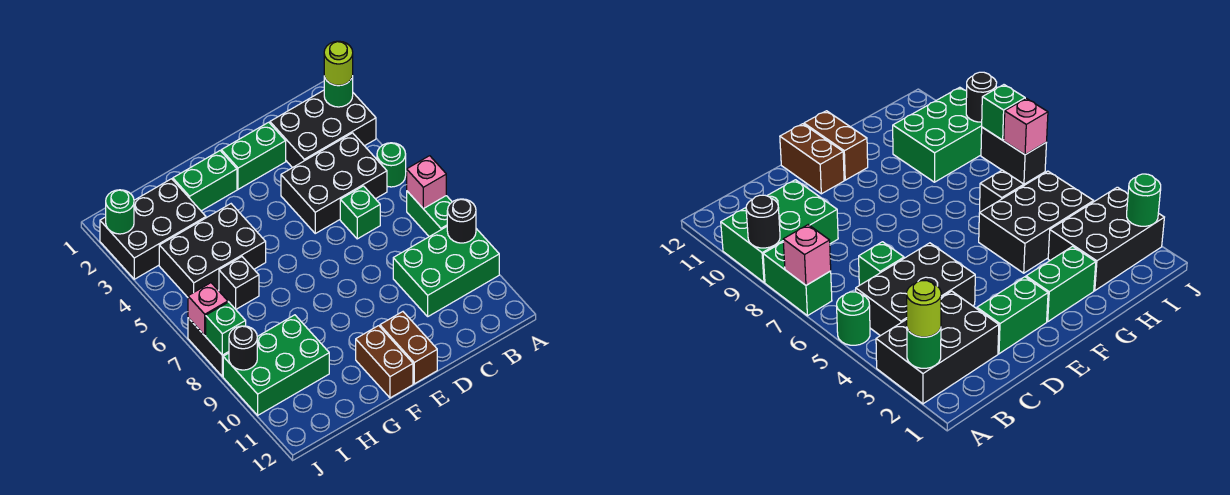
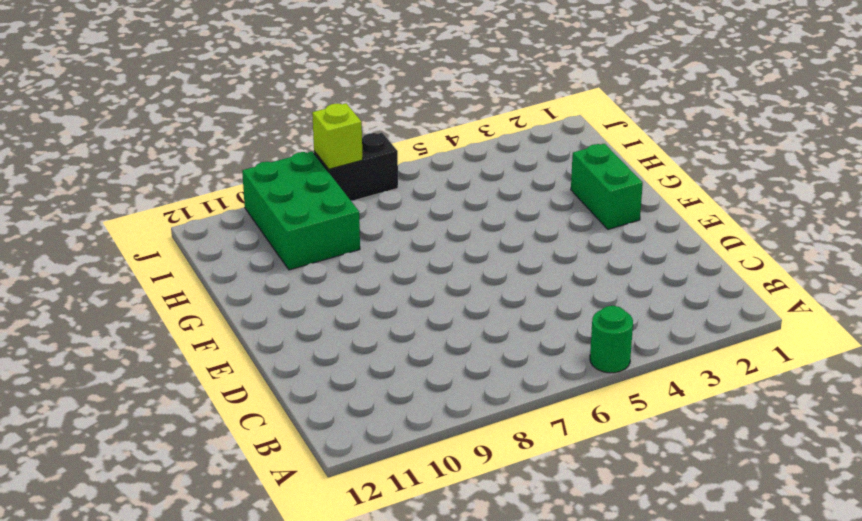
lime 1x1 brick [312,103,363,169] -> green 1x1 brick [206,302,246,355]
none -> black 2x3 brick [270,90,376,168]
none -> green 1x2 brick [407,191,452,237]
none -> green 2x3 brick [393,227,499,316]

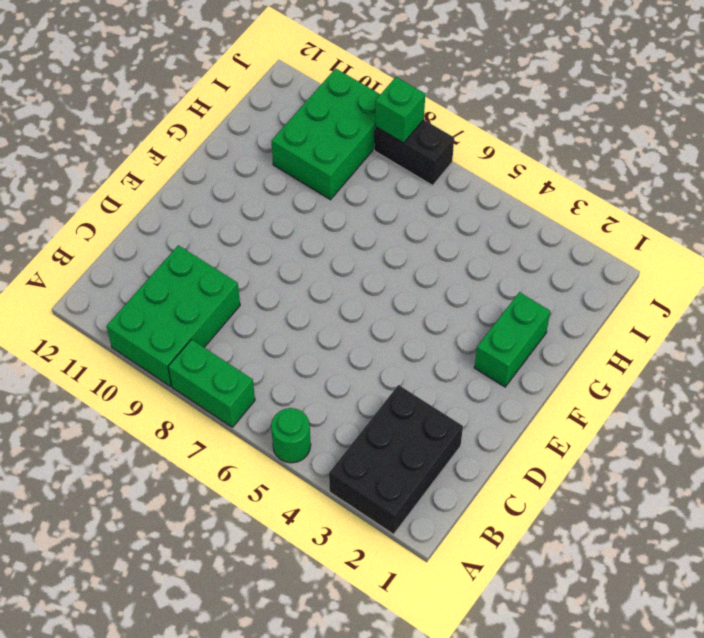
none -> black 2x3 brick [281,133,387,233]
none -> green 1x1 brick [340,186,380,239]
none -> green 1x2 brick [221,122,286,189]

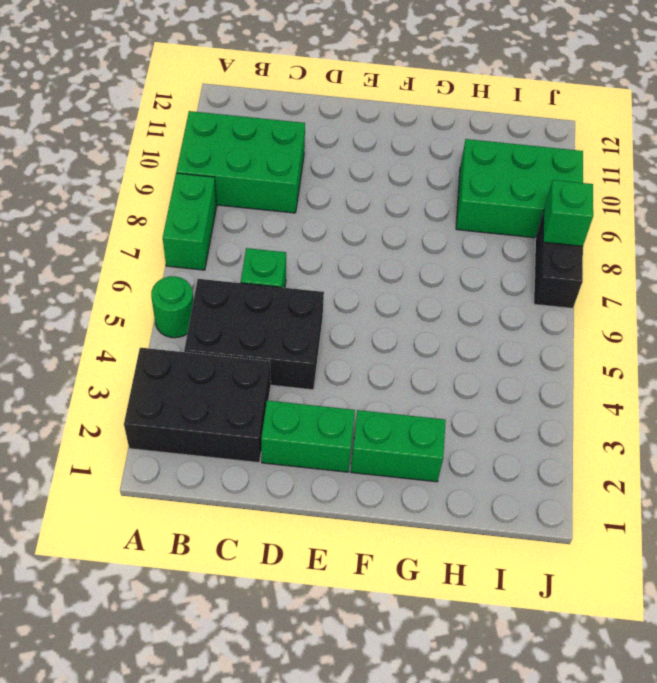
none -> brown 1x2 brick [380,312,437,384]
none -> brown 1x2 brick [356,326,413,398]
none -> black 2x3 brick [159,204,266,297]

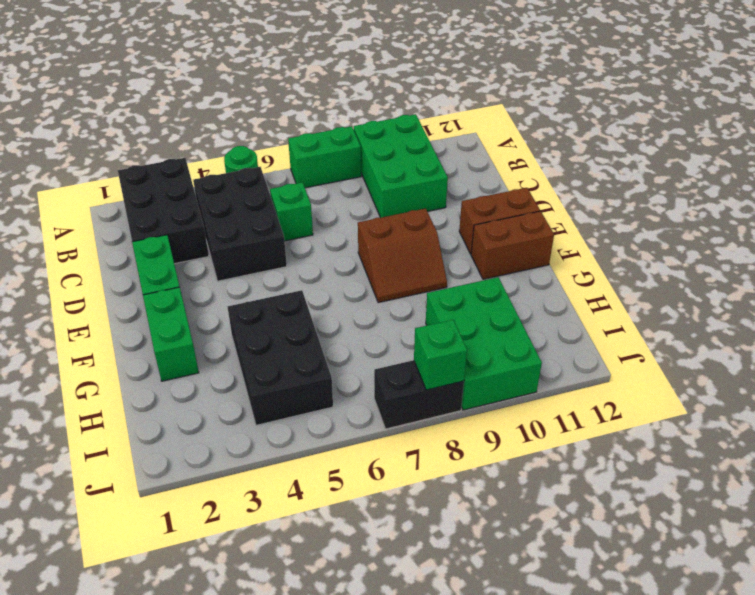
brown 2x2 slope [358,208,447,303] -> none
none -> black 2x3 brick [100,179,206,279]
none -> black 1x1 brick [219,257,259,309]
none -> green 1x1 round brick [324,76,353,107]

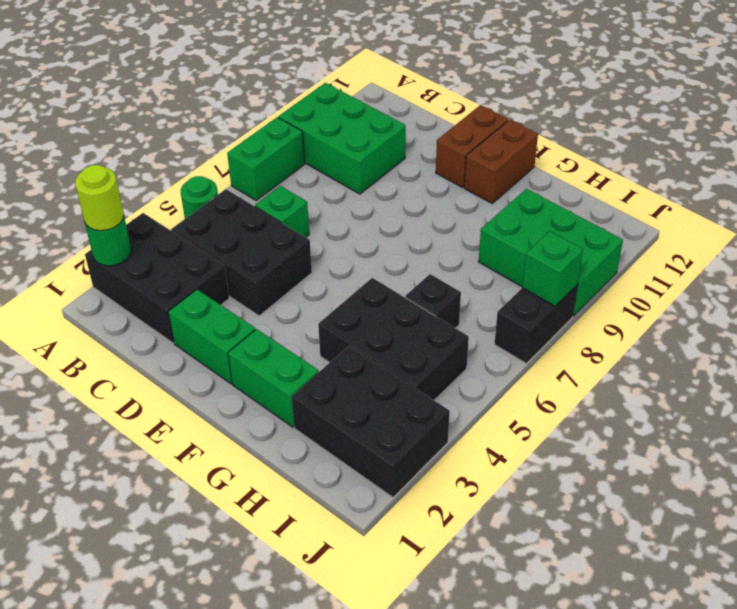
none -> pink 1x1 brick [407,156,446,209]
none -> black 1x1 round brick [447,199,476,243]
none -> green 1x1 round brick [106,190,134,234]

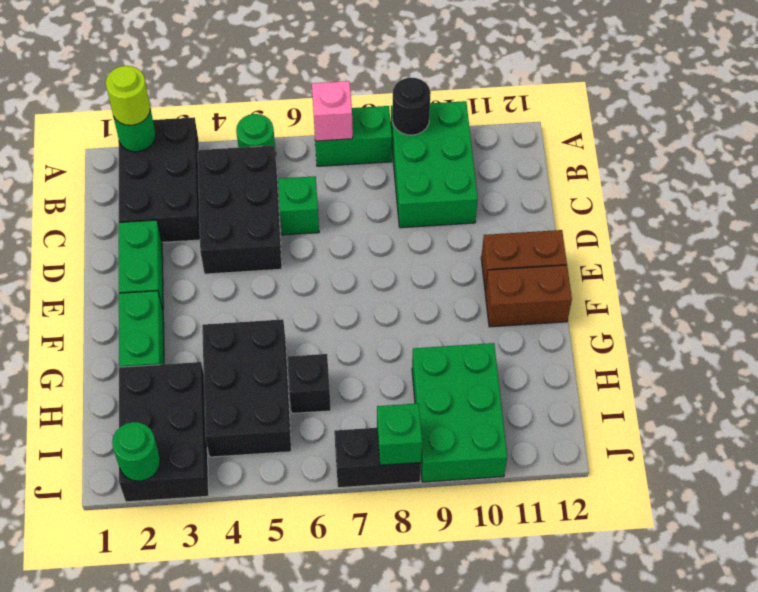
none -> pink 1x1 brick [188,283,228,335]
none -> black 1x1 round brick [229,326,257,370]

